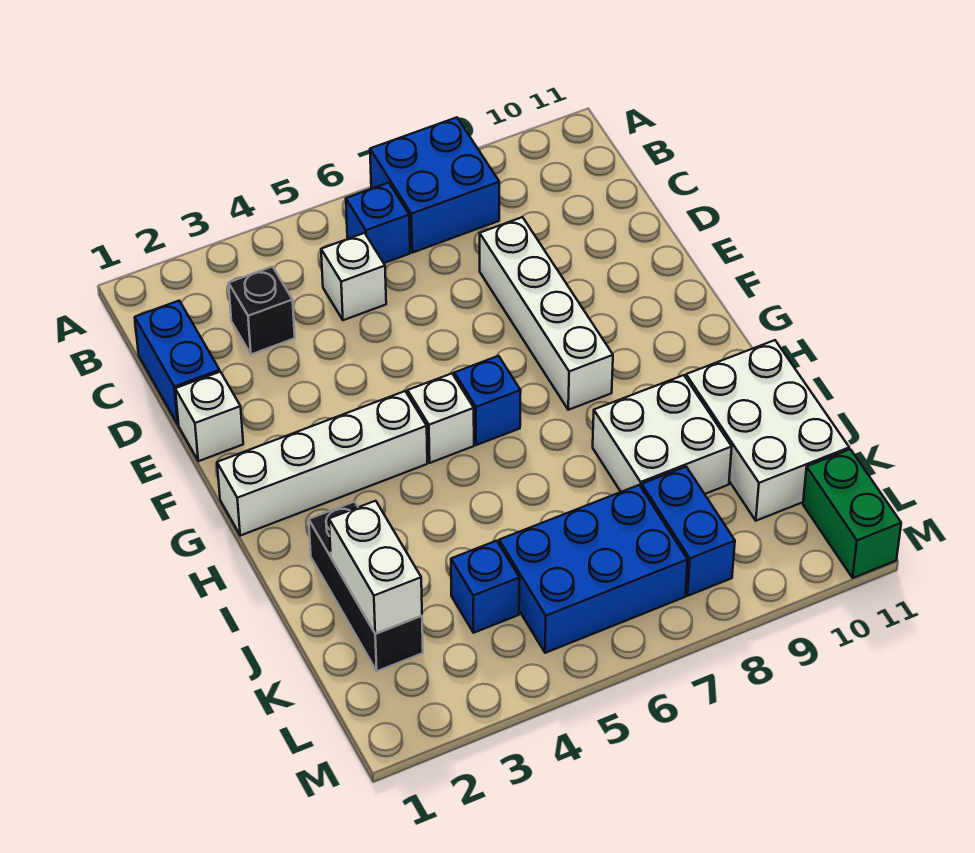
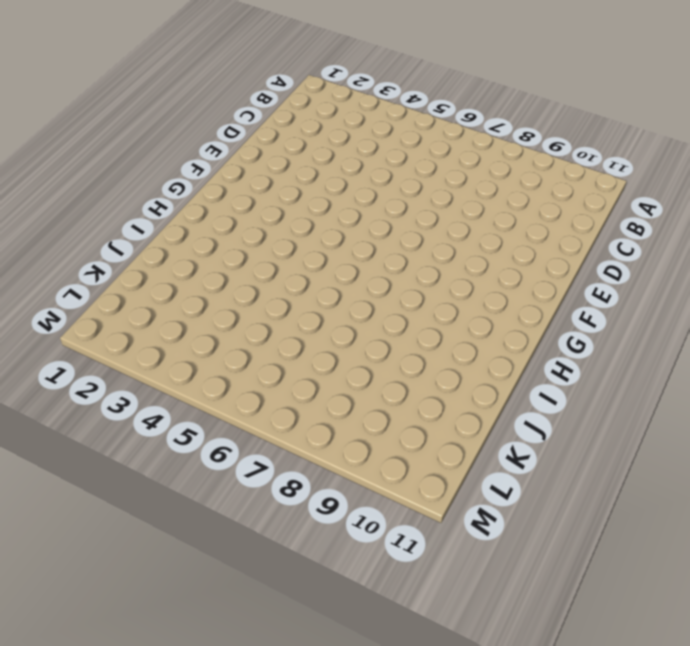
none -> blue 2x2 brick [370,117,499,253]
none -> blue 1x1 brick [346,183,410,263]
none -> blue 1x2 brick [135,301,220,425]

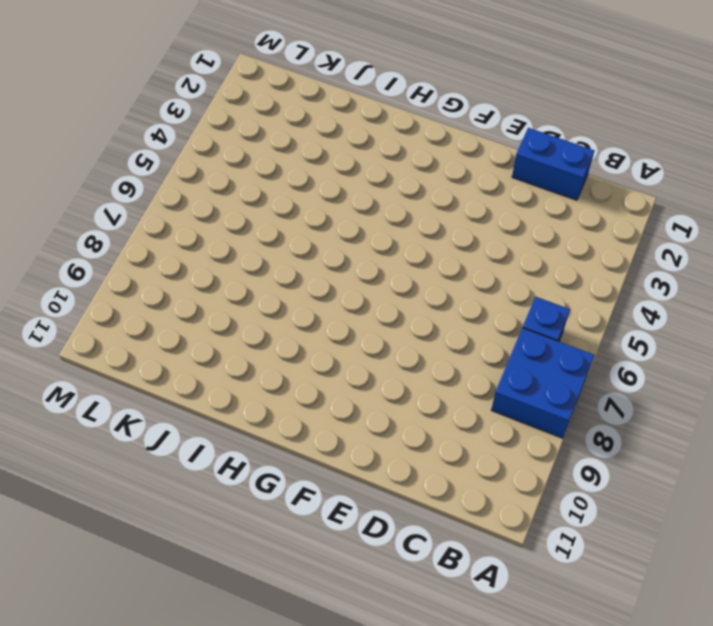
none -> black 1x1 brick [229,267,295,354]
none -> white 1x1 brick [321,233,386,320]
none -> white 1x4 brick [480,217,613,410]

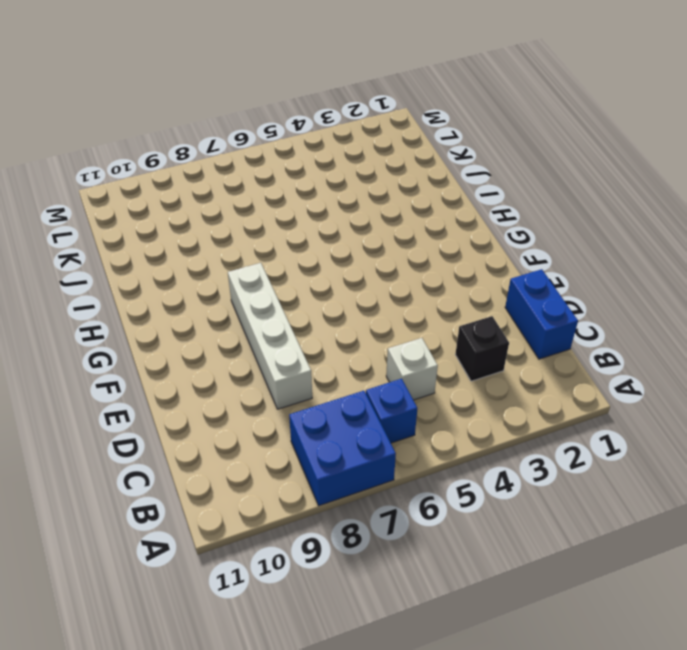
none -> white 1x1 brick [175,372,243,461]
none -> white 1x4 brick [217,391,427,536]
none -> white 1x1 brick [408,374,474,463]

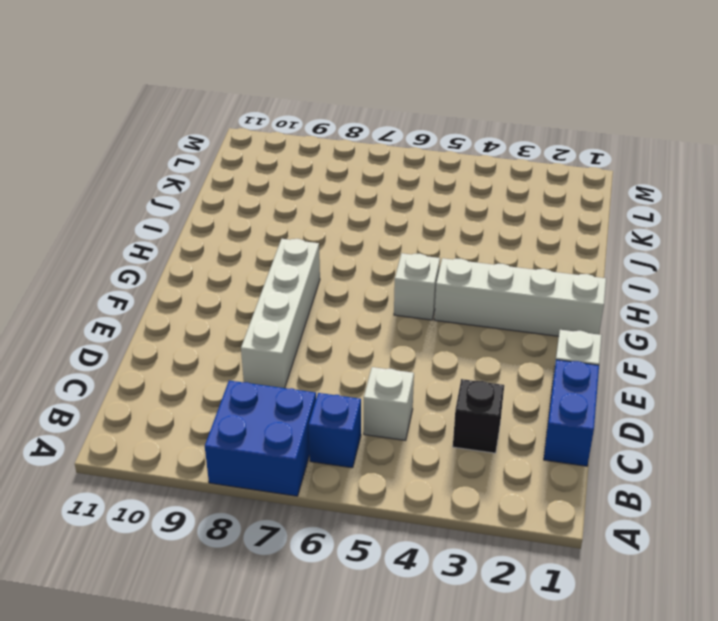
none -> blue 1x1 brick [454,356,521,445]
none -> black 1x3 brick [309,502,423,671]
none -> white 2x2 brick [593,375,732,494]

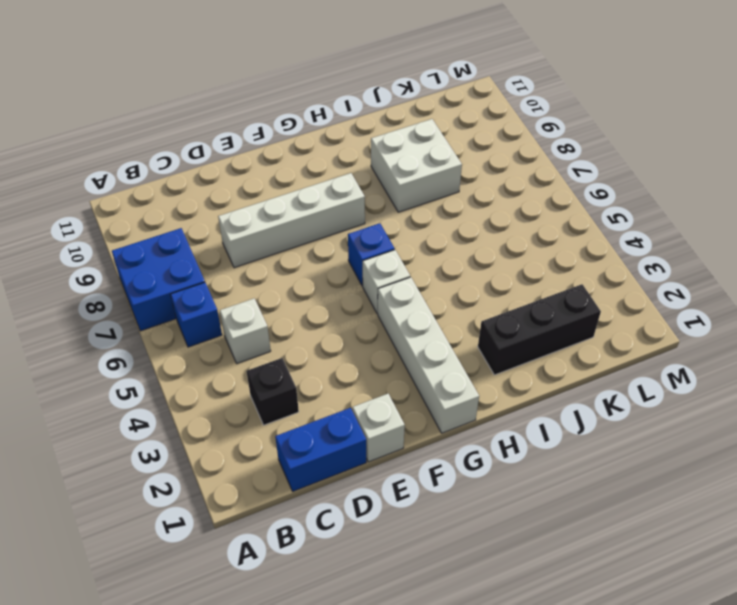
none -> white 2x3 brick [686,340,849,521]
none -> blue 1x1 brick [451,541,519,633]
none -> blue 2x3 brick [499,485,688,653]

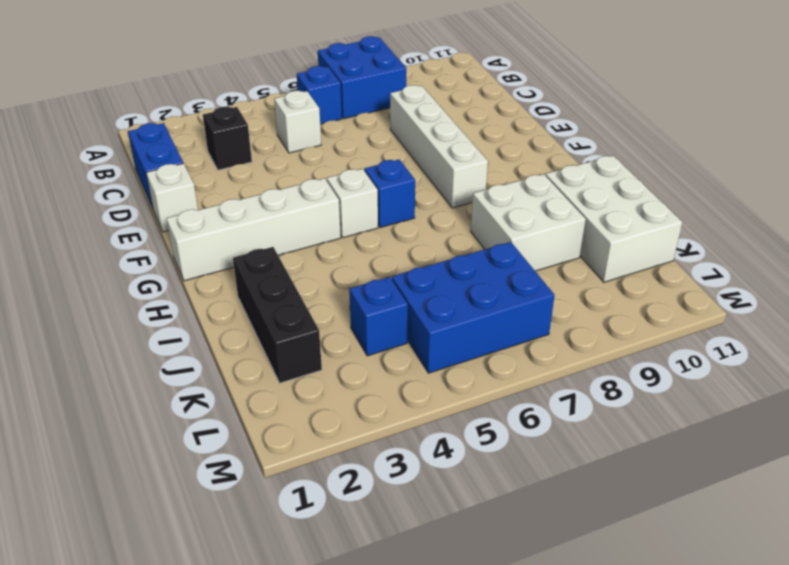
none -> blue 1x2 brick [642,467,735,596]
none -> green 1x2 brick [803,449,901,578]
none -> white 1x2 brick [329,501,422,634]

